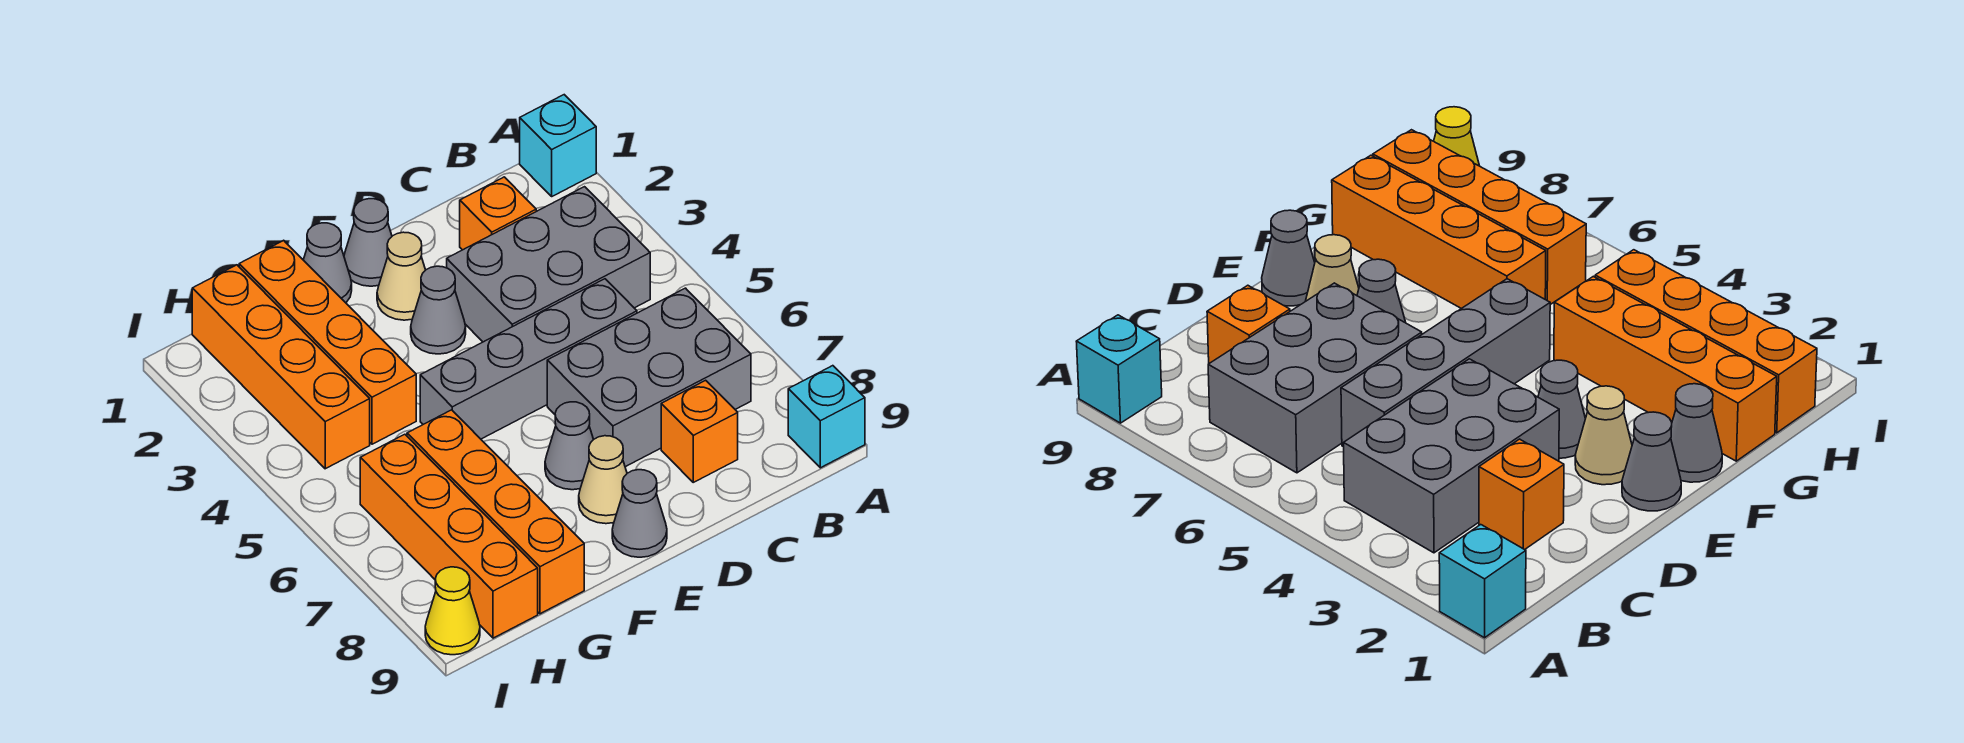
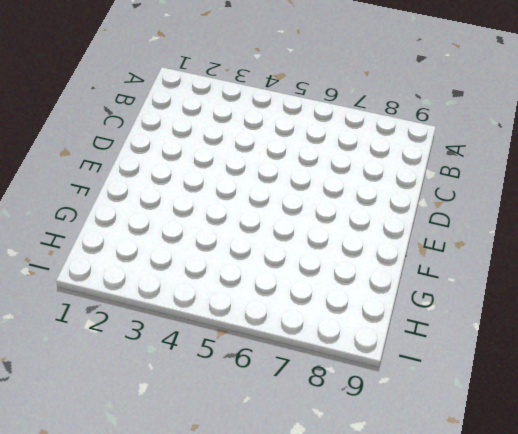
none -> cyan 1x1 brick [520,95,596,196]
none -> cyan 1x1 brick [788,366,865,468]
none -> grey 2x3 brick [447,187,650,342]

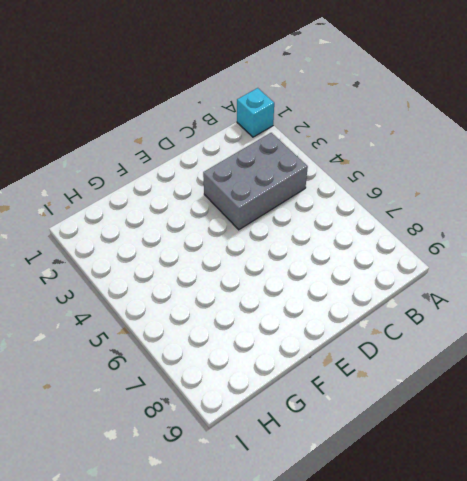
none -> cyan 1x1 brick [788,366,865,468]
none -> grey 2x3 brick [547,288,751,467]
none -> orange 1x1 brick [460,177,536,250]

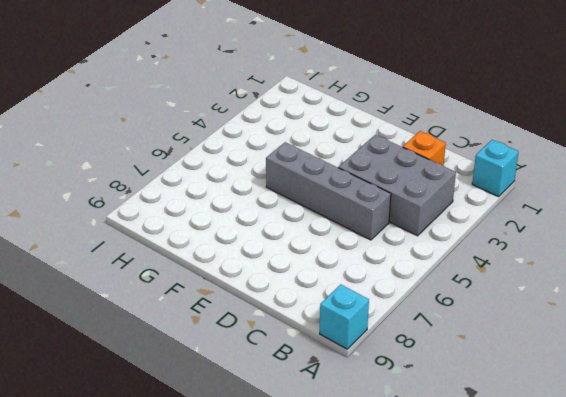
none -> grey 2x3 brick [547,288,751,467]
none -> orange 1x1 brick [661,380,738,482]
none -> grey 1x1 cone [344,199,392,286]

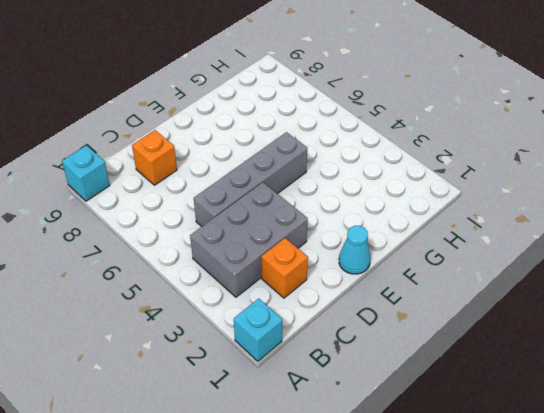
cyan 1x1 cone [339,226,371,274] -> grey 1x1 cone [344,199,392,286]
none -> grey 2x3 brick [547,288,751,467]
none -> tan 1x1 cone [377,232,425,320]
none -> grey 1x1 cone [411,266,466,354]

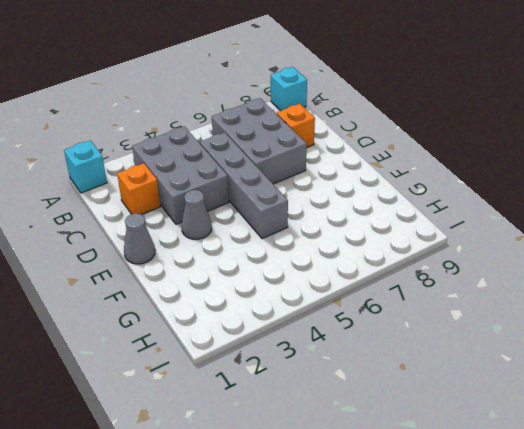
none -> tan 1x1 cone [377,232,425,320]
none -> grey 1x1 cone [545,402,594,490]
none -> tan 1x1 cone [579,436,627,524]

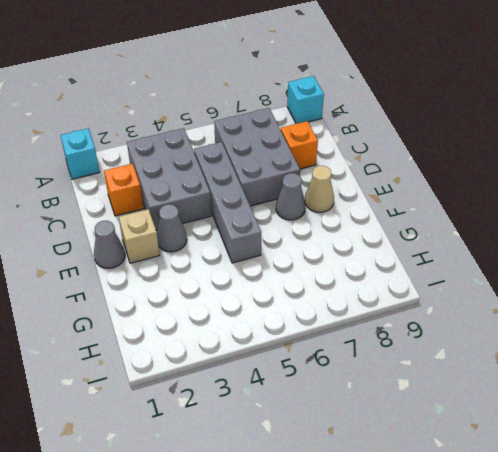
tan 1x1 brick [119,209,160,263] -> tan 1x1 cone [377,232,425,320]
none -> grey 1x1 cone [612,470,667,557]
none -> grey 1x1 cone [304,223,352,303]
none -> orange 1x4 brick [239,240,416,444]

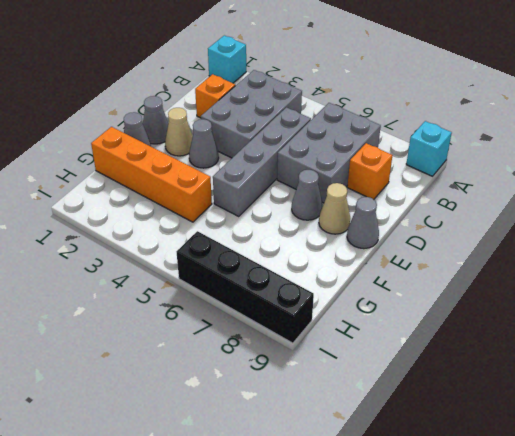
black 1x4 brick [177,231,314,343] -> yellow 1x1 cone [425,567,480,655]
none -> orange 1x4 brick [407,410,584,614]
none -> orange 1x4 brick [192,265,370,469]
none -> orange 1x4 brick [360,434,538,638]

